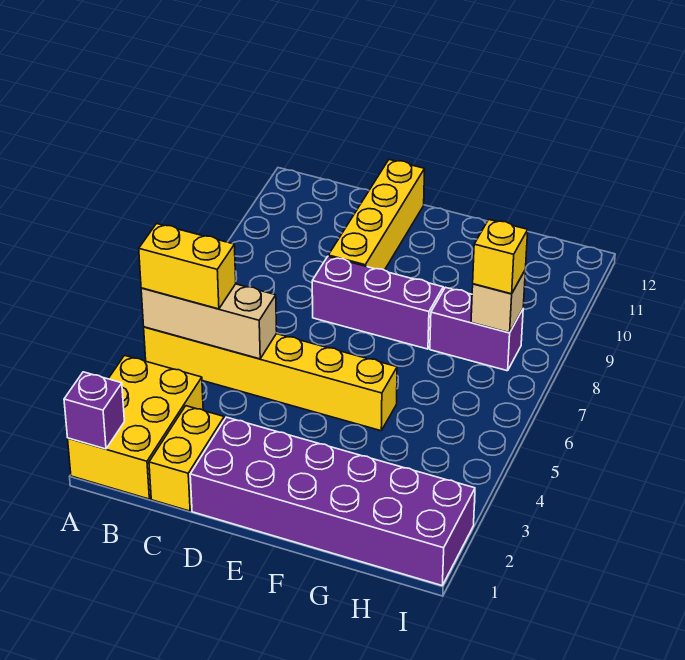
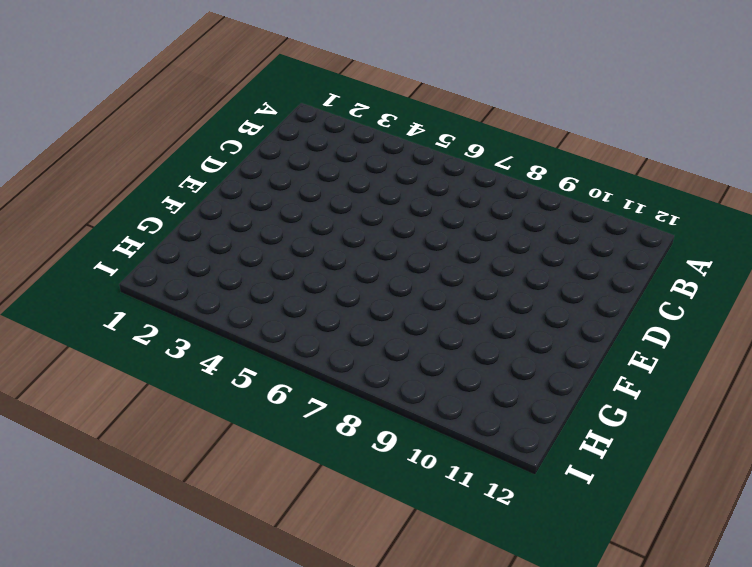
none -> yellow 2x3 brick [68,355,203,499]
none -> yellow 1x6 brick [144,327,397,431]
none -> yellow 1x2 brick [149,406,224,511]

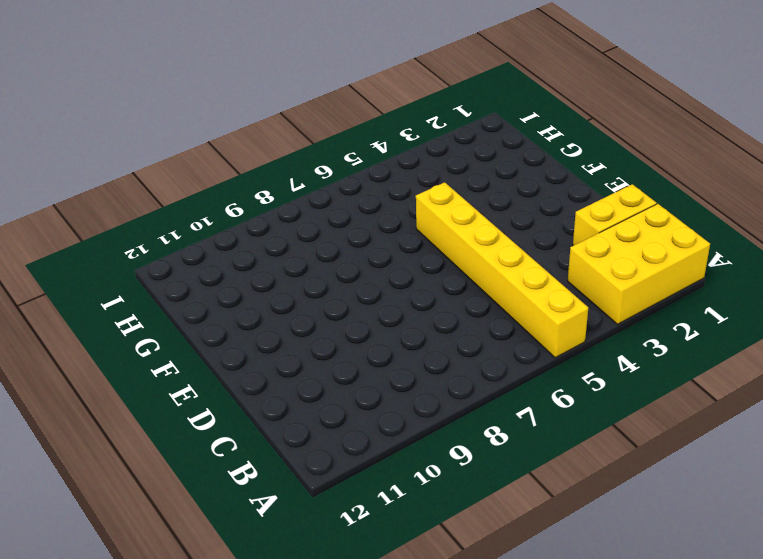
none -> purple 2x6 brick [190,417,475,585]
none -> purple 1x3 brick [312,257,443,349]
none -> yellow 1x4 brick [328,160,425,270]

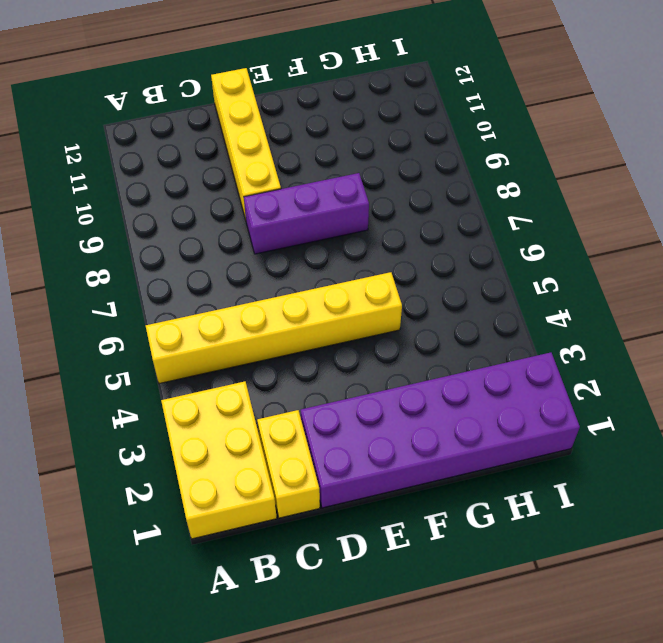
none -> purple 1x2 brick [430,287,523,371]
none -> purple 1x1 brick [64,372,124,449]
none -> tan 1x3 brick [141,284,277,359]

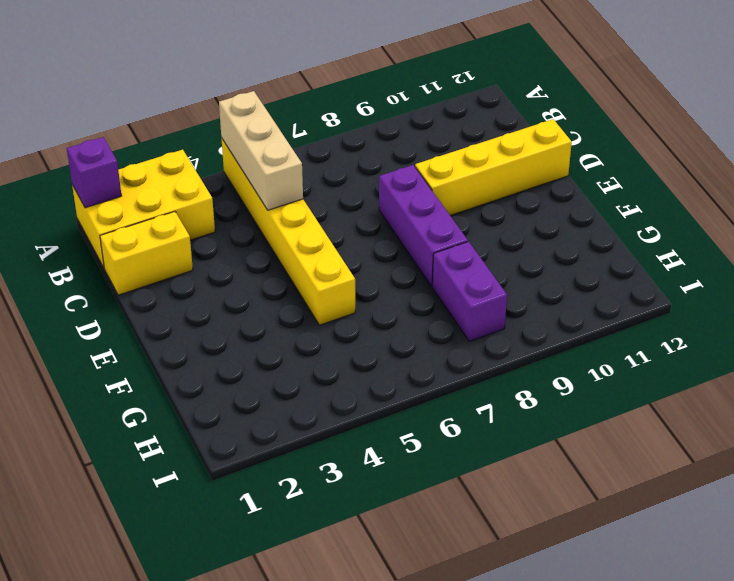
none -> purple 2x6 brick [190,417,475,585]
none -> tan 1x1 brick [471,271,525,333]
none -> yellow 1x2 brick [139,224,236,309]

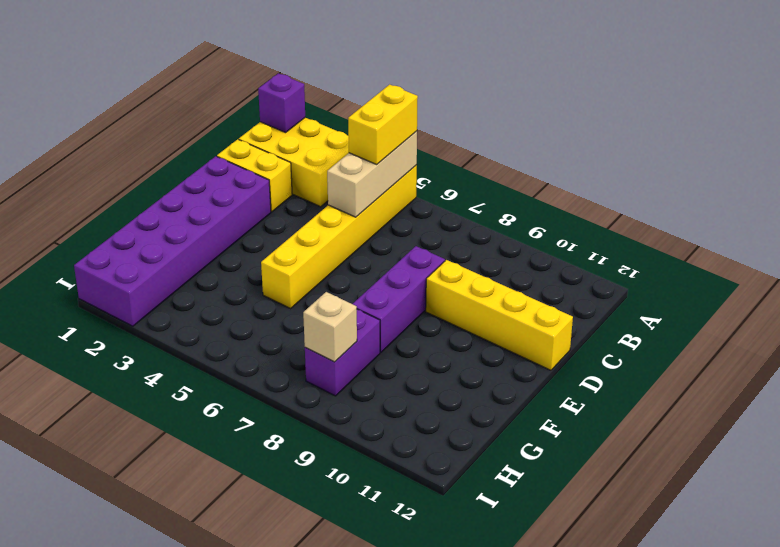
none -> yellow 1x1 brick [473,220,528,294]

